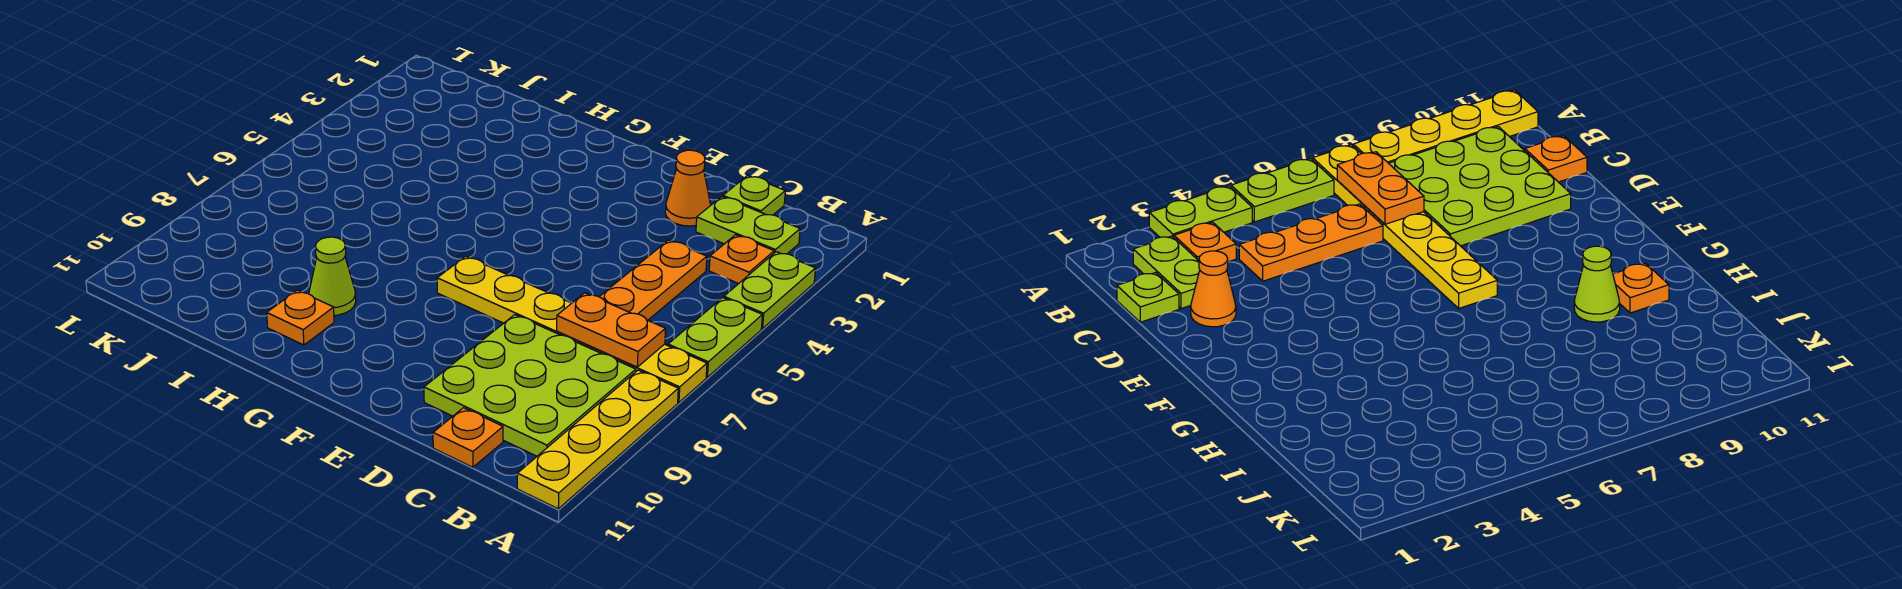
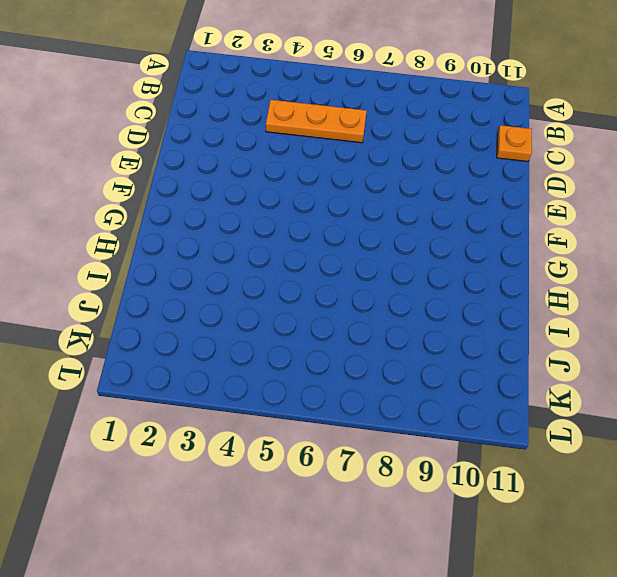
none -> lime 1x2 plate [724,252,815,329]
none -> lime 1x2 plate [668,298,762,377]
none -> yellow 1x6 plate [437,256,707,402]

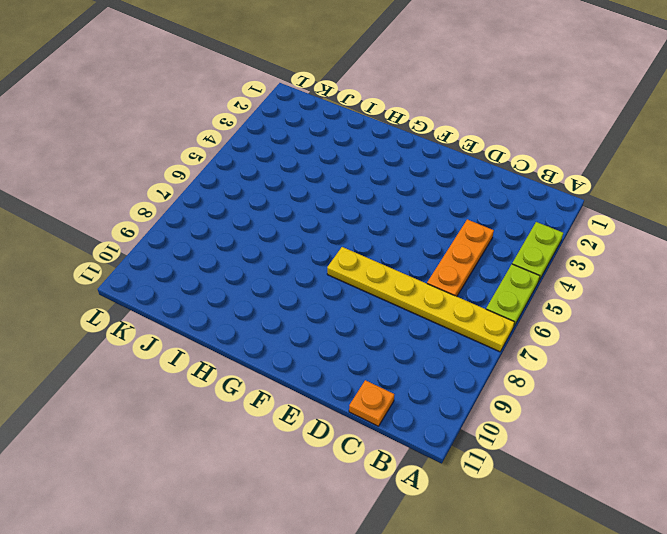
none -> yellow 1x4 plate [517,370,678,509]
none -> lime 1x2 plate [696,197,800,254]
none -> orange 1x1 plate [709,235,774,284]

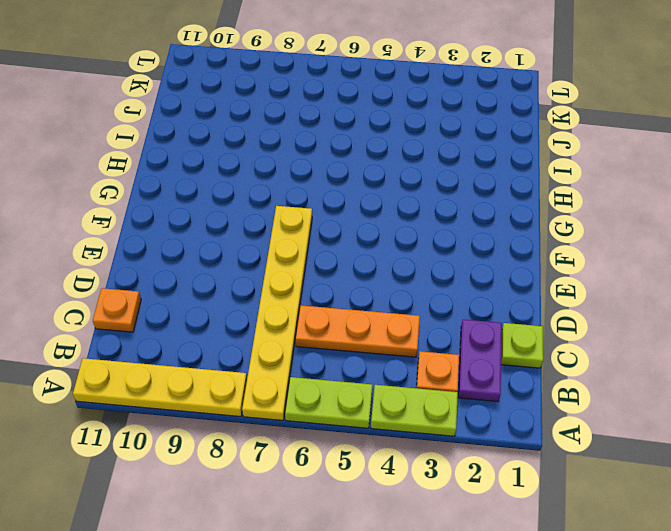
purple 1x2 plate [458,319,502,402] -> lime 1x2 plate [696,197,800,254]
none -> lime 3x3 plate [424,315,636,456]
none -> orange 1x1 cone [665,150,711,226]
none -> lime 1x1 cone [309,237,356,315]

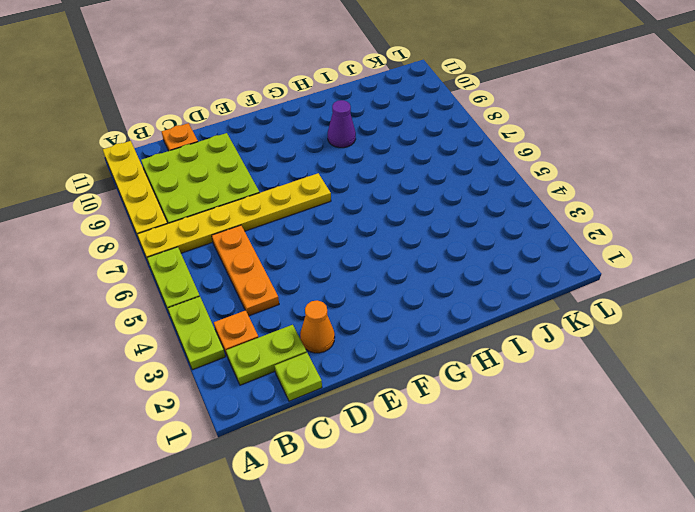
purple 1x1 cone [328,100,356,148] -> lime 1x1 cone [309,237,356,315]
none -> orange 1x1 plate [267,290,334,345]
none -> orange 1x2 plate [557,293,666,367]

